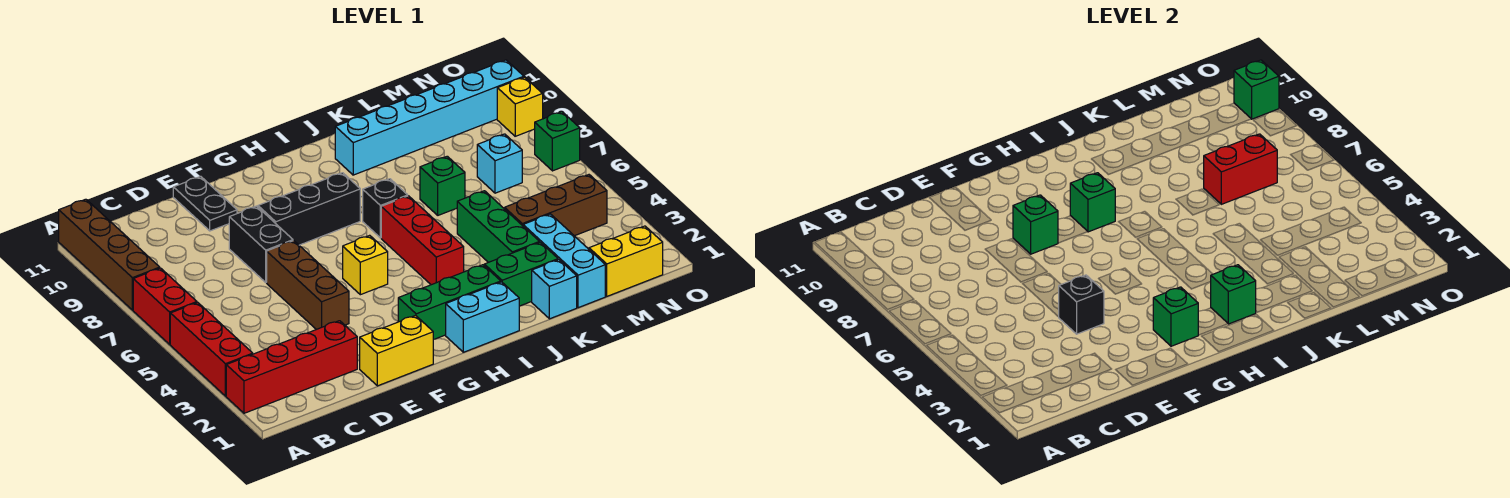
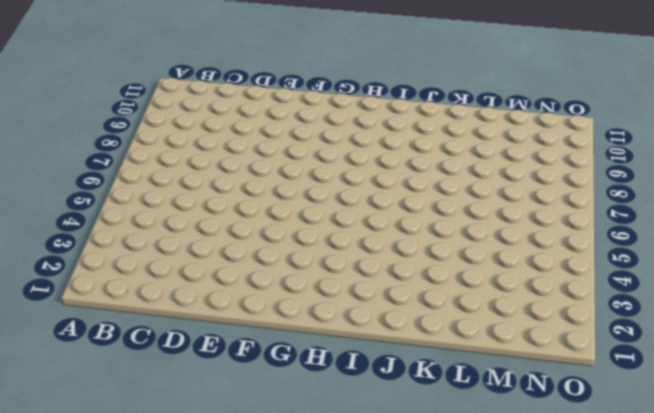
none -> red 1x4 brick [226,321,357,413]
none -> red 1x3 brick [170,302,253,396]
none -> red 1x2 brick [133,268,197,344]
none -> brown 1x4 brick [59,199,160,310]

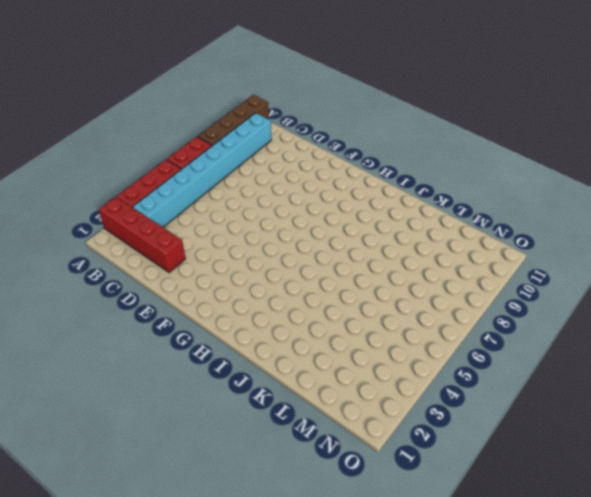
cyan 1x8 brick [133,113,271,227] -> none
none -> yellow 1x2 brick [360,315,433,386]
none -> brown 1x3 brick [267,241,349,330]
none -> black 1x2 brick [229,206,293,282]
none -> black 1x2 plate [173,176,237,231]

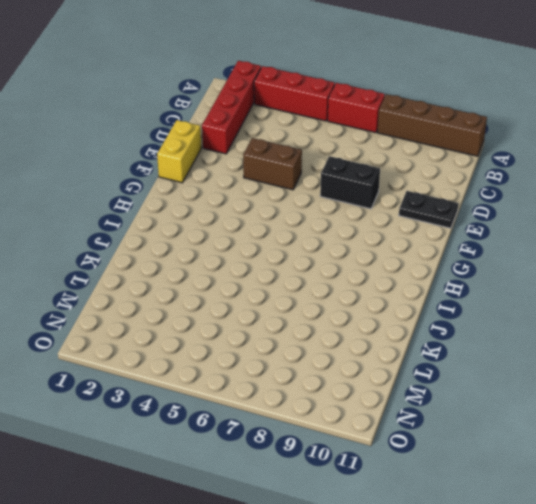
brown 1x2 brick [243,138,302,190] -> brown 1x3 brick [267,241,349,330]
none -> black 1x3 brick [258,173,360,245]
none -> green 1x3 brick [398,265,501,340]
none -> yellow 1x1 brick [343,235,388,295]
none -> cyan 1x2 brick [446,282,519,352]

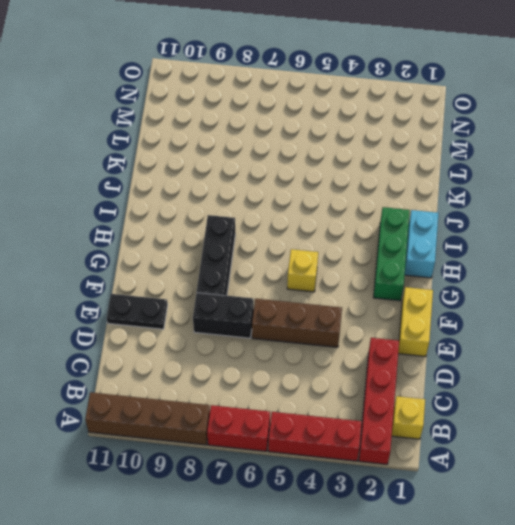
yellow 1x1 brick [392,396,425,439] -> yellow 1x1 brick moved to [497,77,543,136]
none -> red 1x3 brick [381,196,464,285]
none -> black 1x1 brick [363,179,408,238]
none -> green 1x2 brick [484,242,558,306]
none -> cyan 1x6 brick [335,60,524,175]

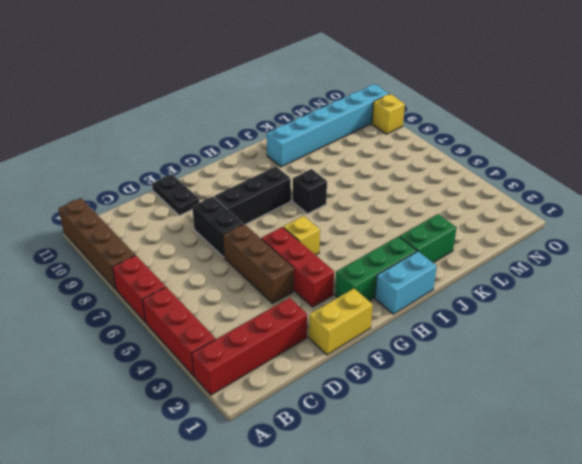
red 1x3 brick [261,227,334,307] -> red 1x3 brick moved to [381,196,464,285]
none -> cyan 1x1 brick [532,260,577,319]
none -> green 1x3 brick [457,191,540,262]
none -> green 1x1 brick [420,156,465,215]
none -> cyan 1x3 brick [523,214,605,308]

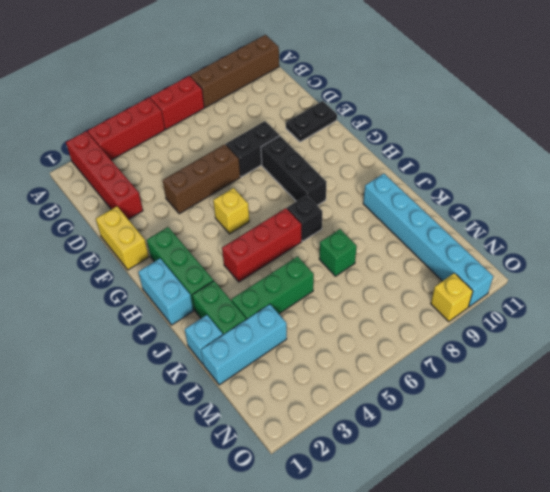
none -> brown 1x3 brick [505,175,607,236]
none -> yellow 1x2 brick [589,226,663,296]
none -> cyan 1x1 brick [477,134,522,193]
none -> green 1x1 brick [535,112,580,171]

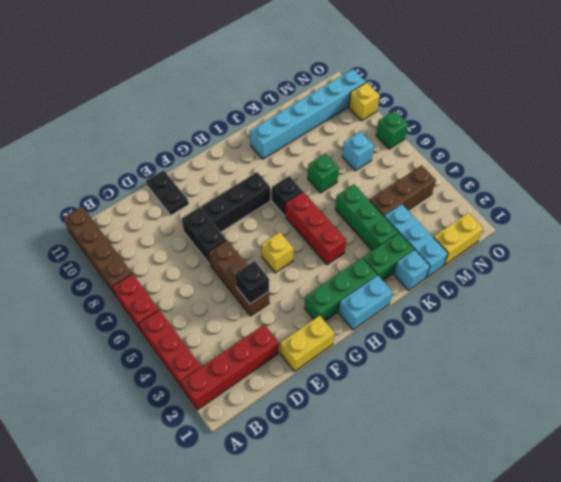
none -> green 1x1 brick [1013,195,1058,254]
none -> green 1x1 brick [1153,287,1198,346]
none -> green 1x1 brick [1070,173,1115,232]
none -> green 1x1 brick [1211,265,1256,324]

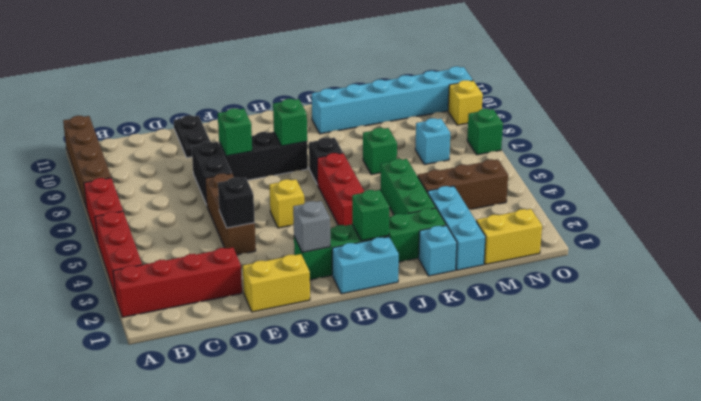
grey 1x1 brick [293,201,330,252] -> green 1x1 brick [1153,287,1198,346]
none -> red 1x2 brick [1204,134,1277,204]
none -> green 1x1 brick [1234,60,1279,119]

